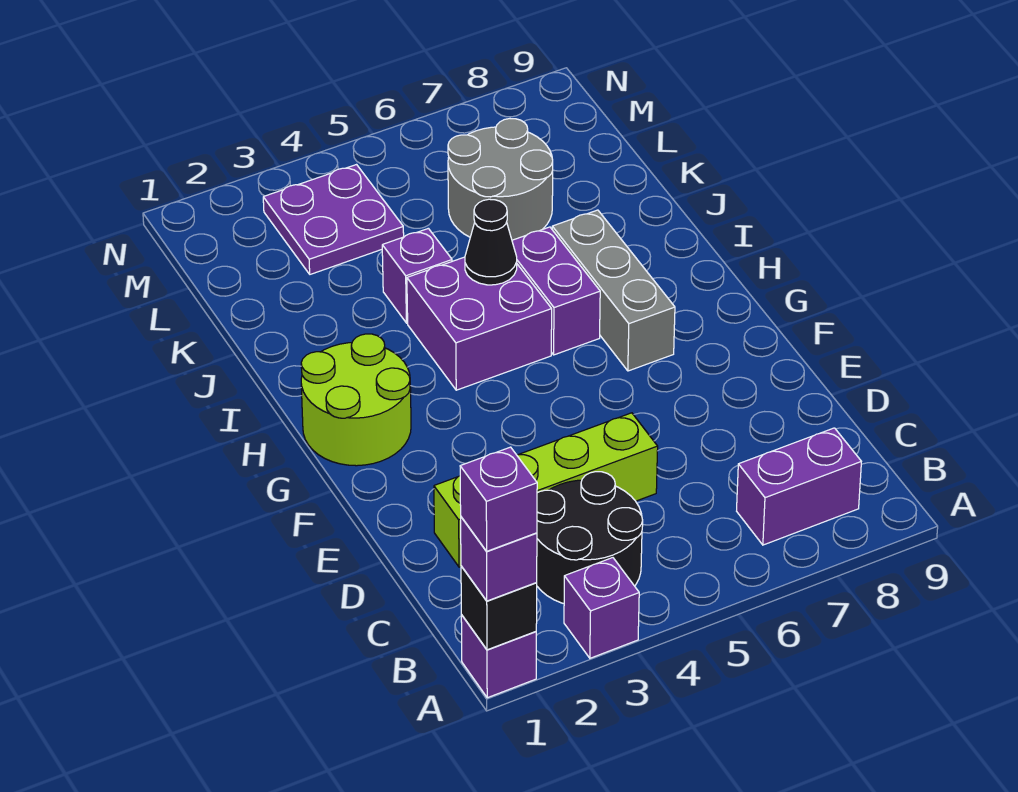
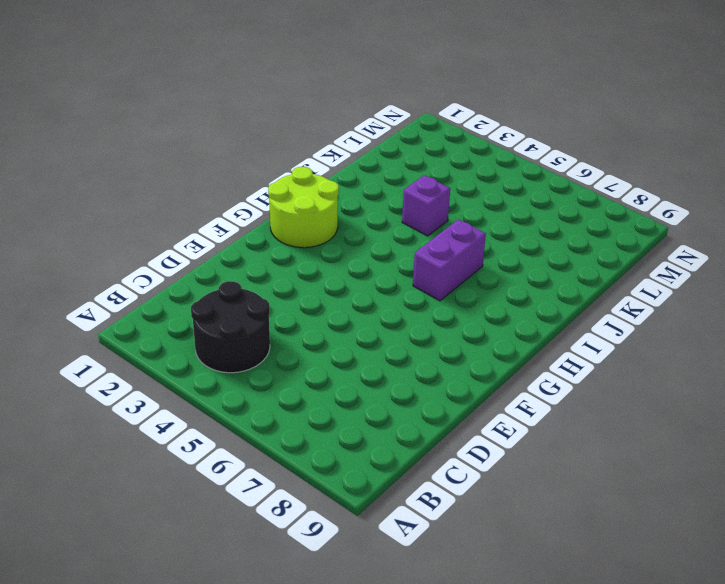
none -> purple 1x1 brick [461,615,536,698]
none -> purple 1x1 brick [564,558,639,658]
none -> purple 1x2 brick [737,428,861,545]

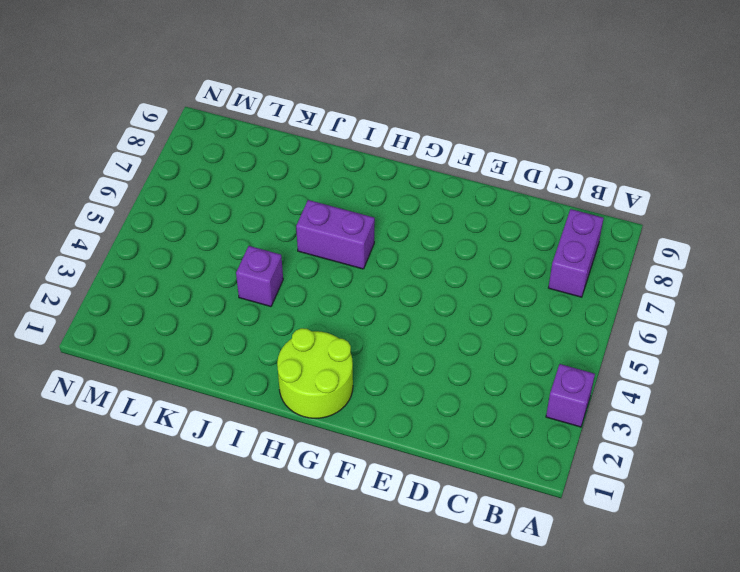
none -> purple 1x1 brick [461,615,536,698]
none -> black 2x2 round brick [536,472,643,604]
none -> lime 1x4 brick [434,413,658,567]

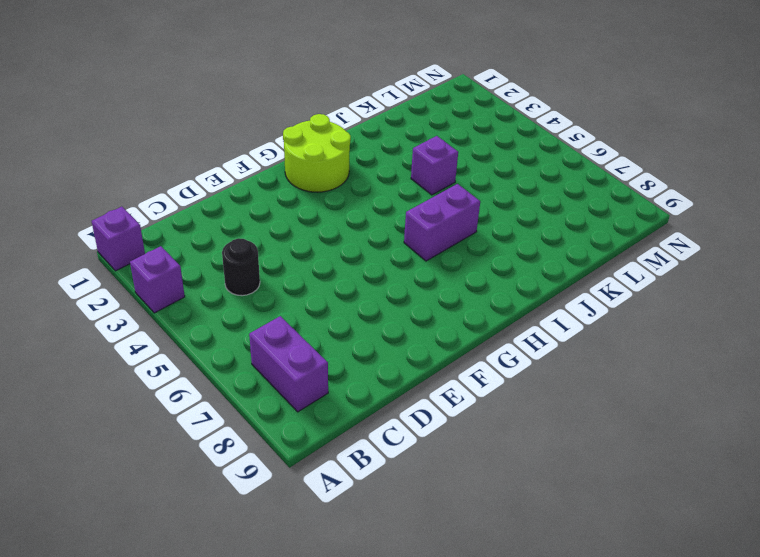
black 1x1 round brick [222,238,260,296] -> black 2x2 round brick [536,472,643,604]
none -> lime 1x4 brick [434,413,658,567]
none -> grey 1x3 brick [552,210,675,371]
none -> purple 2x2 brick [407,257,552,390]

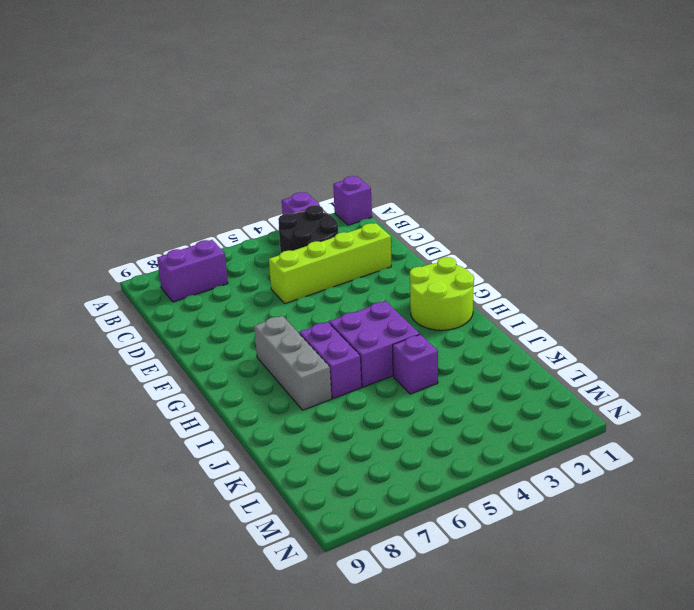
none -> grey 2x2 round brick [448,119,553,240]
none -> purple 2x2 plate [263,165,404,274]
none -> black 1x1 brick [461,566,537,650]

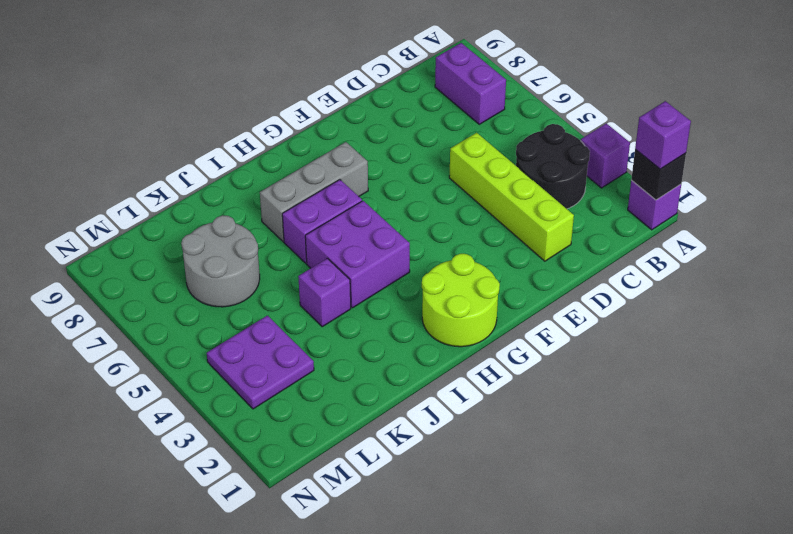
none -> black 1x1 cone [465,199,517,285]
none -> purple 1x1 brick [460,447,537,551]

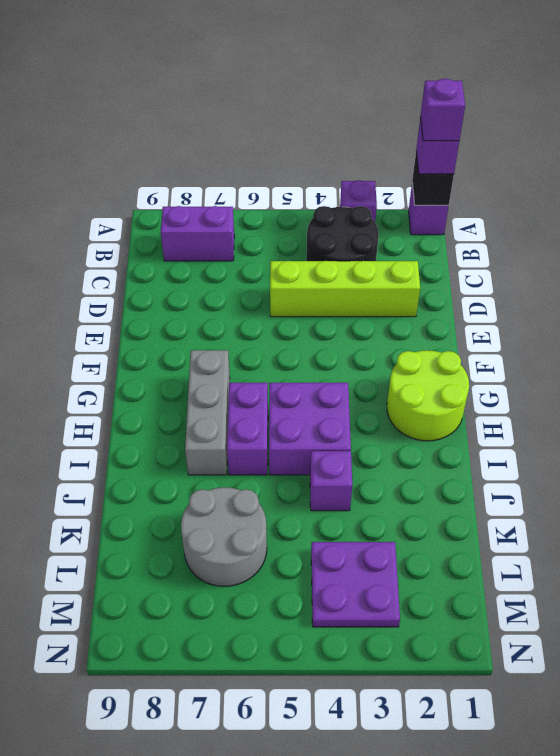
none -> black 1x1 cone [465,199,517,285]

